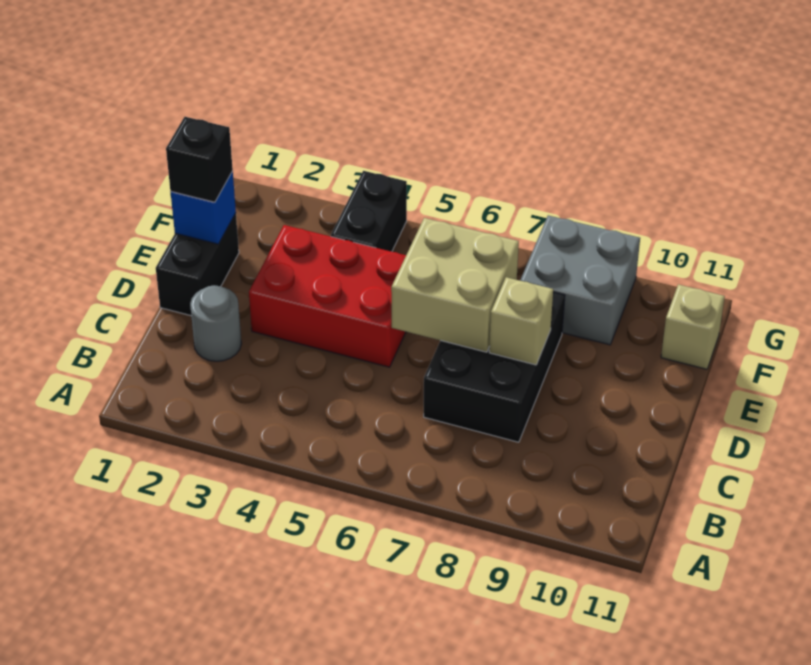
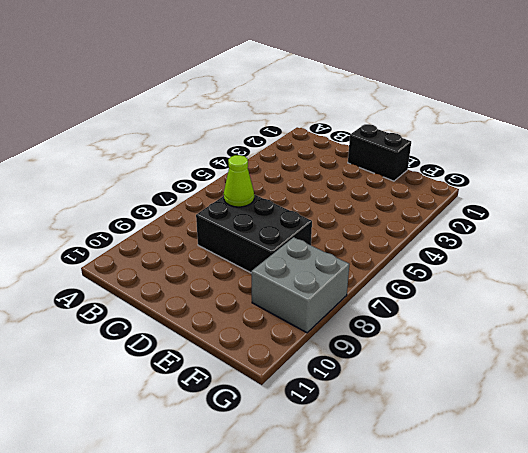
lime 1x1 cone [224,155,254,207] -> none
none -> grey 1x1 round brick [190,285,241,361]
none -> red 2x3 brick [249,225,406,367]

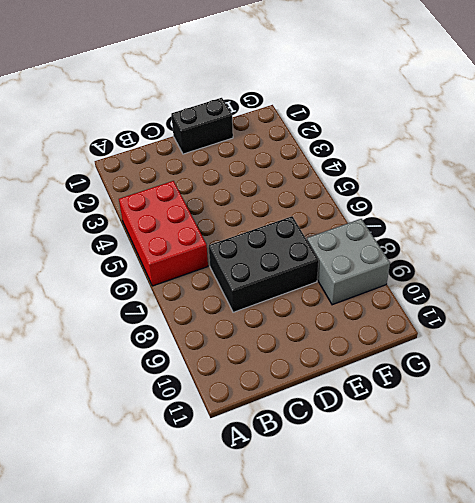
red 2x3 brick [119,181,208,286] -> red 2x3 brick moved to [249,225,406,367]
none -> grey 1x1 round brick [190,285,241,361]
none -> black 1x2 brick [331,171,407,252]

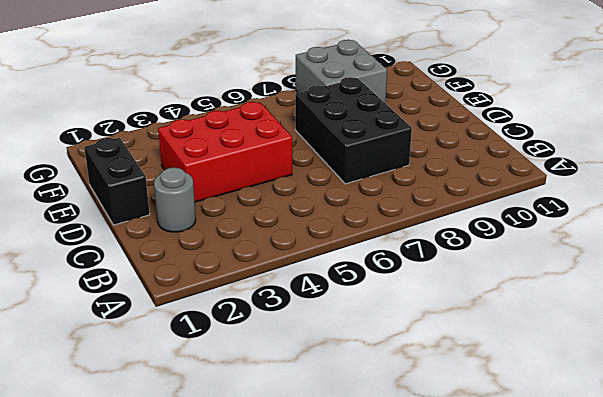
none -> black 1x2 brick [331,171,407,252]
none -> tan 1x1 brick [661,284,725,369]

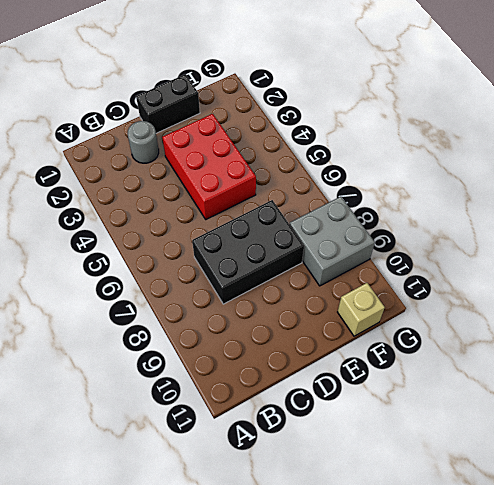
none -> black 1x2 brick [331,171,407,252]
none -> tan 2x2 brick [391,218,519,352]

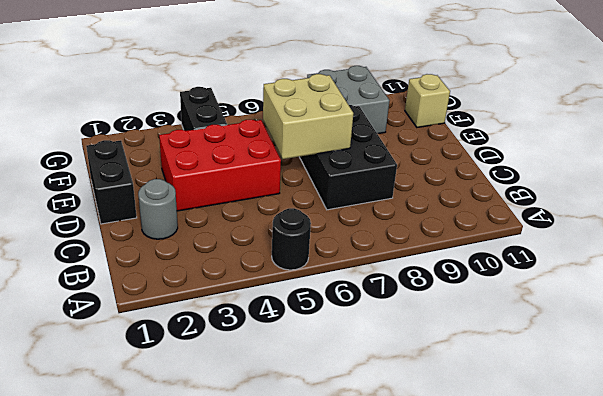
black 1x1 round brick [272,208,311,270] -> none
none -> tan 1x1 brick [489,277,553,365]
none -> blue 1x1 brick [171,172,236,244]

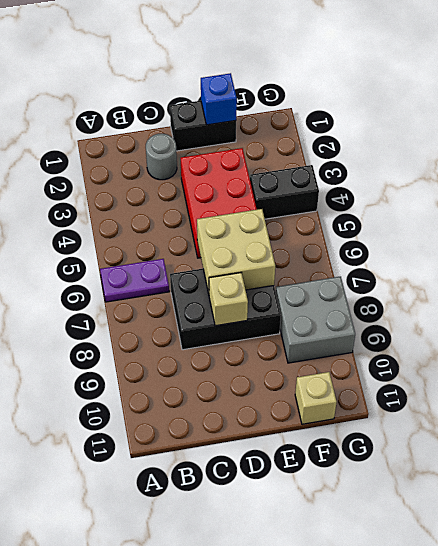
purple 1x2 plate [100,259,169,302] -> none
none -> black 1x1 brick [166,117,233,202]

